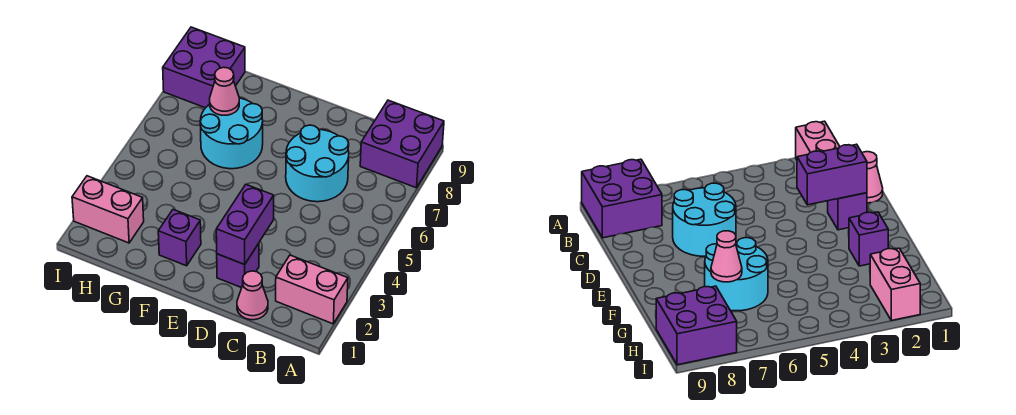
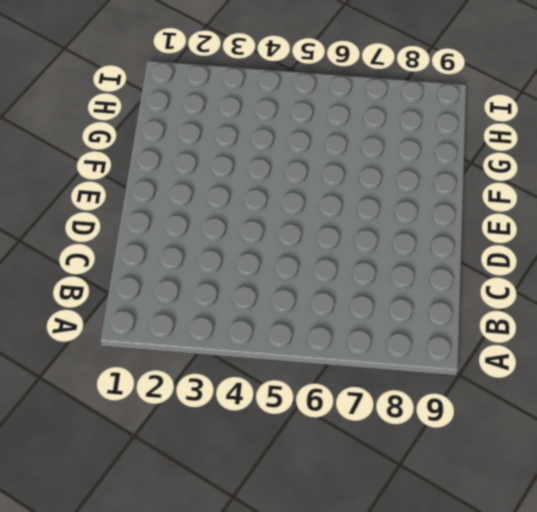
none -> pink 1x2 brick [276,255,348,324]
none -> purple 2x2 brick [360,100,444,188]

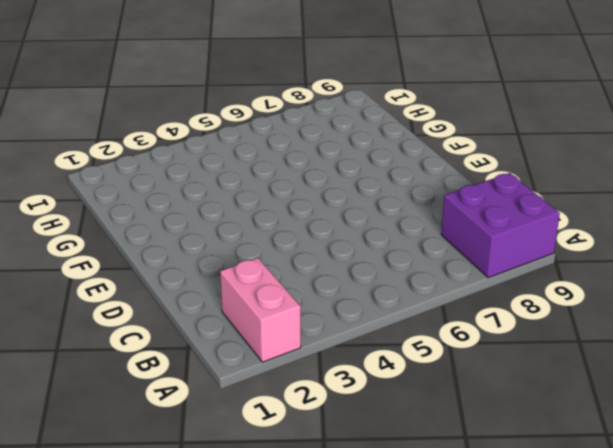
none -> pink 1x1 cone [237,271,268,320]
none -> cyan 2x2 round brick [286,125,349,202]

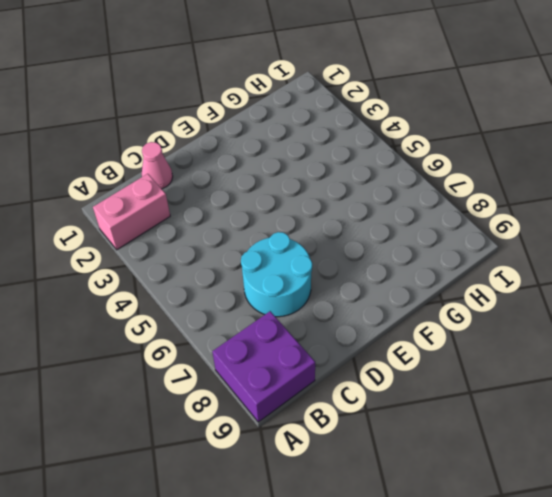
none -> purple 1x1 brick [217,243,259,288]
none -> purple 1x1 brick [158,210,201,266]

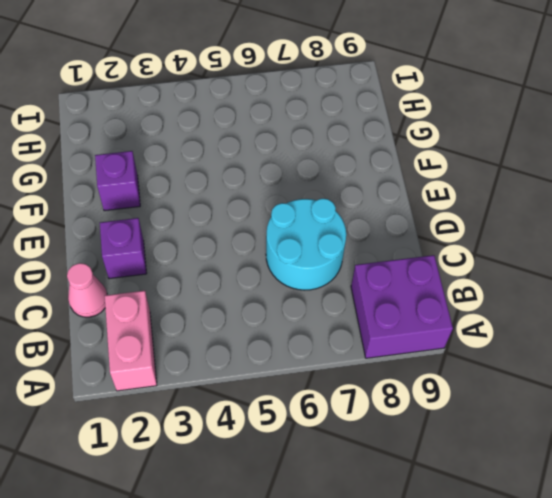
none -> cyan 2x2 round brick [200,98,263,169]
none -> pink 1x2 brick [72,176,144,243]

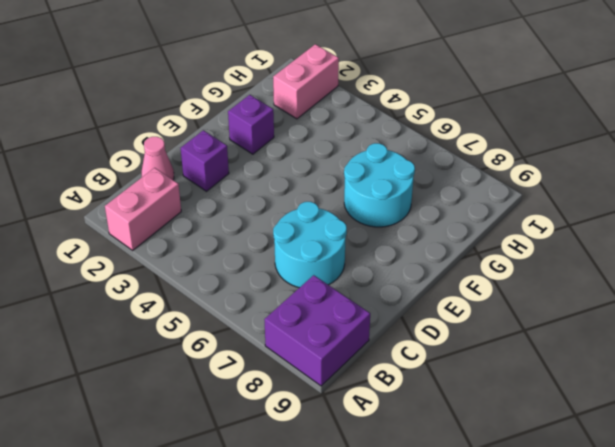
none -> purple 2x2 brick [163,27,245,108]
none -> purple 1x2 brick [216,185,274,264]

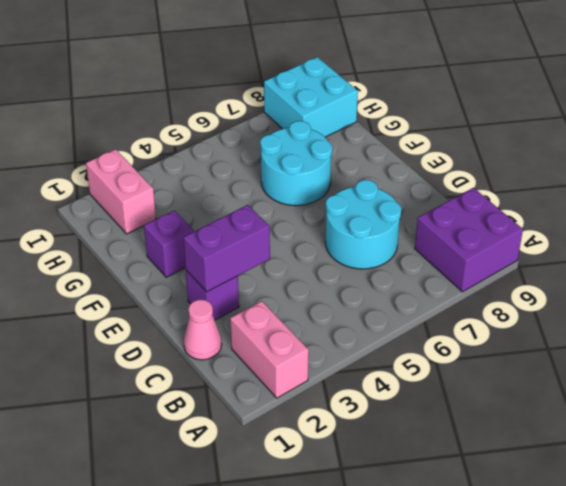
cyan 2x2 brick [264,57,358,137] -> purple 2x2 brick [163,27,245,108]
none -> pink 1x1 cone [210,67,239,115]

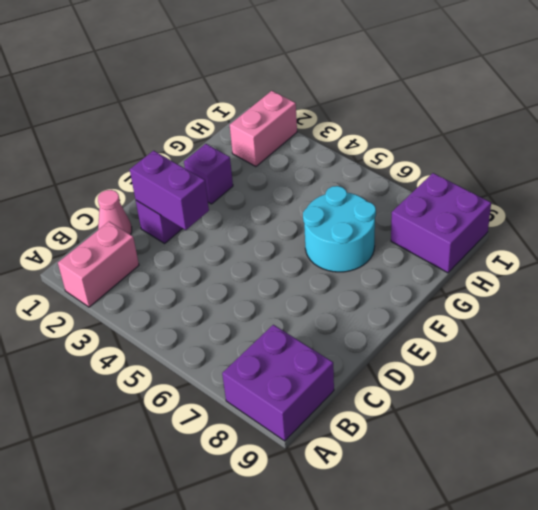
none -> cyan 2x2 round brick [286,125,349,202]
none -> pink 1x1 cone [210,67,239,115]

